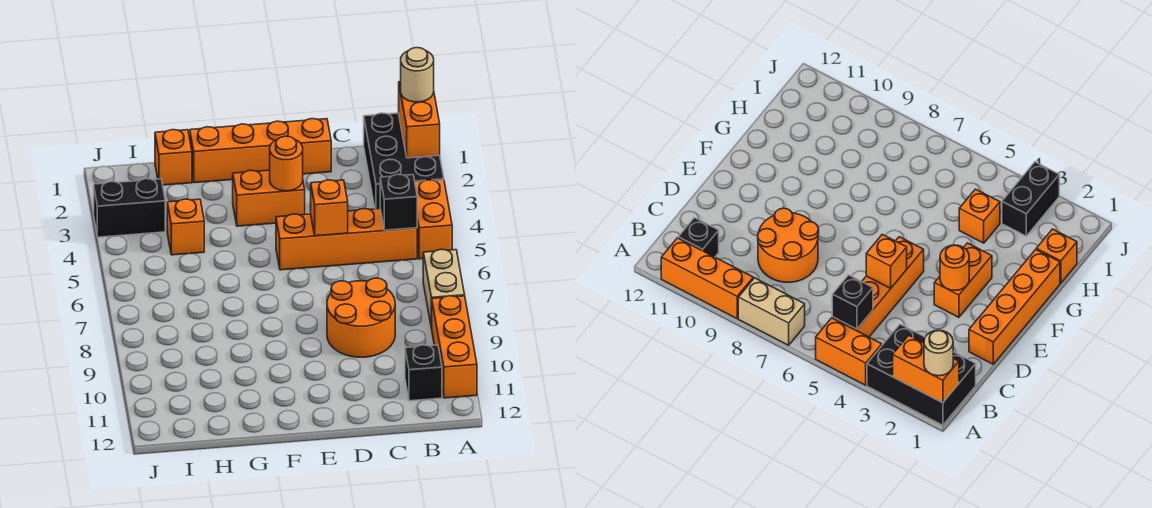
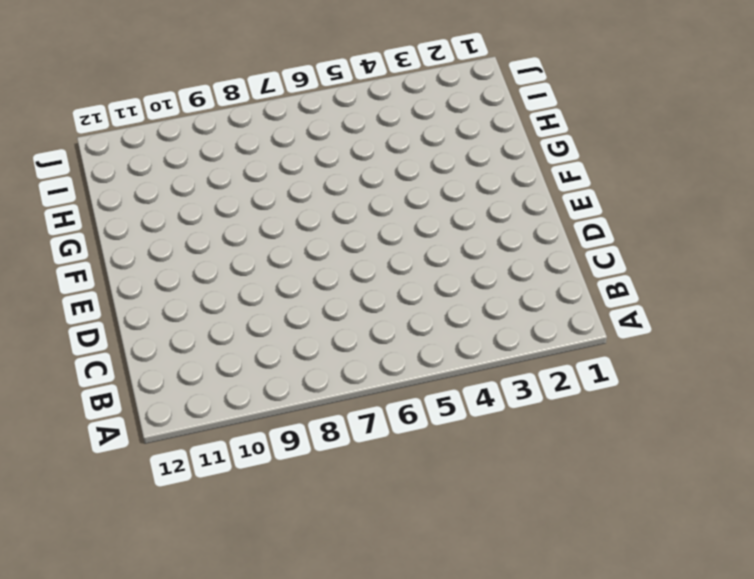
none -> black 2x3 brick [364,113,444,209]
none -> orange 1x2 brick [415,180,452,259]
none -> tan 1x2 brick [423,249,465,328]

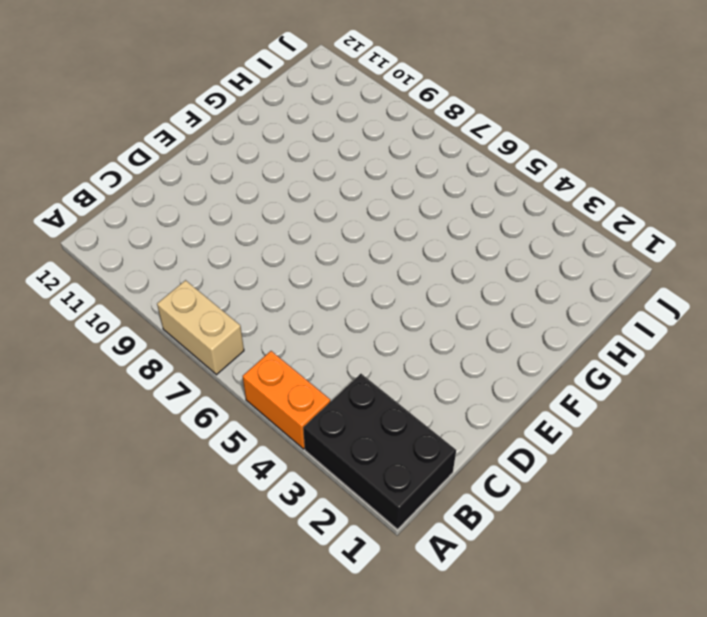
none -> orange 1x3 brick [432,296,477,398]
none -> orange 1x4 brick [276,209,417,270]
none -> black 1x1 brick [405,345,442,401]

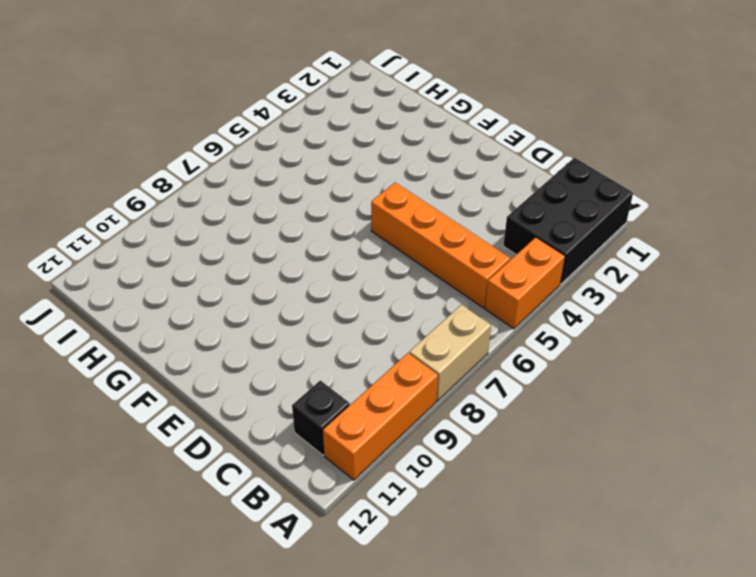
none -> orange 2x2 round brick [327,278,395,357]
none -> orange 1x4 brick [190,119,331,183]
none -> orange 1x2 brick [233,170,305,226]

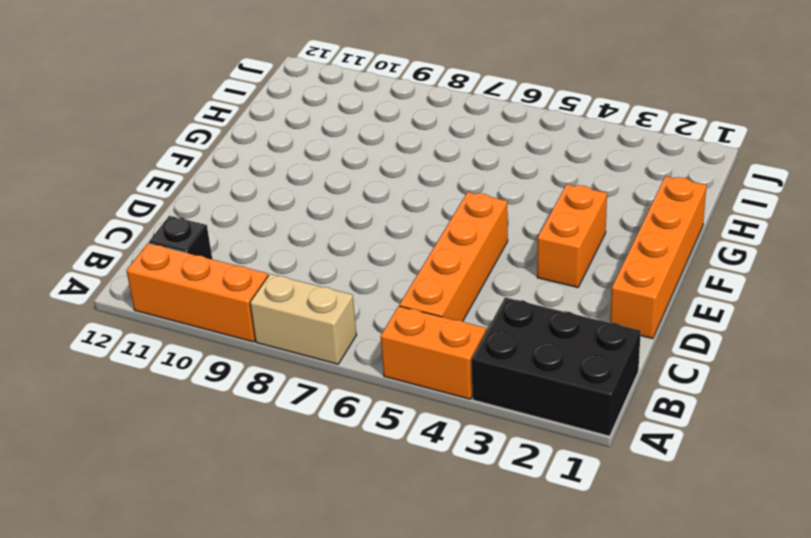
none -> orange 2x2 round brick [327,278,395,357]
none -> orange 1x1 brick [155,130,192,185]
none -> orange 1x1 brick [167,199,204,255]

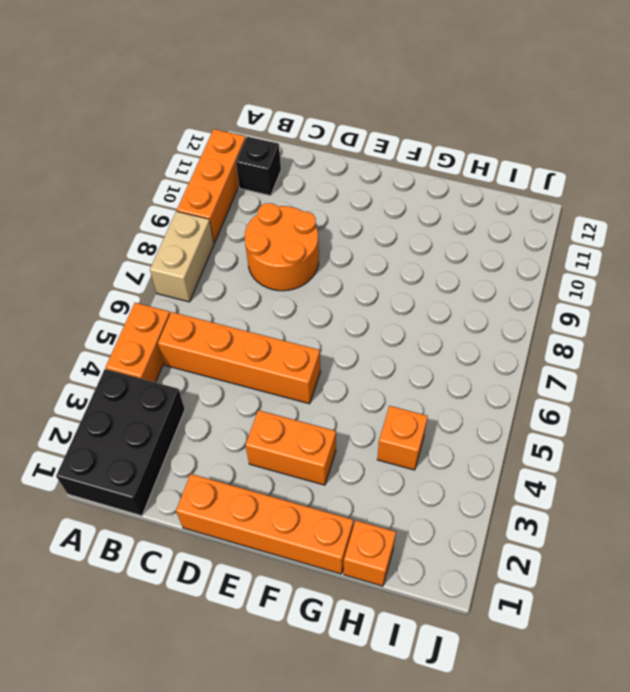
none -> black 1x2 brick [94,179,165,237]
none -> orange 1x2 brick [399,82,440,158]
none -> black 1x1 brick [380,174,417,230]

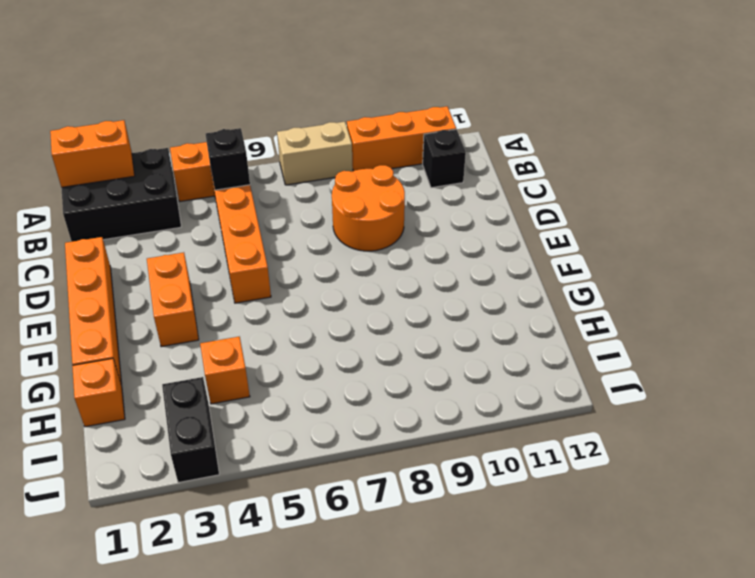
none -> orange 1x1 brick [311,180,348,236]
none -> orange 1x1 round brick [270,136,303,191]
none -> tan 1x1 round brick [401,48,434,102]

